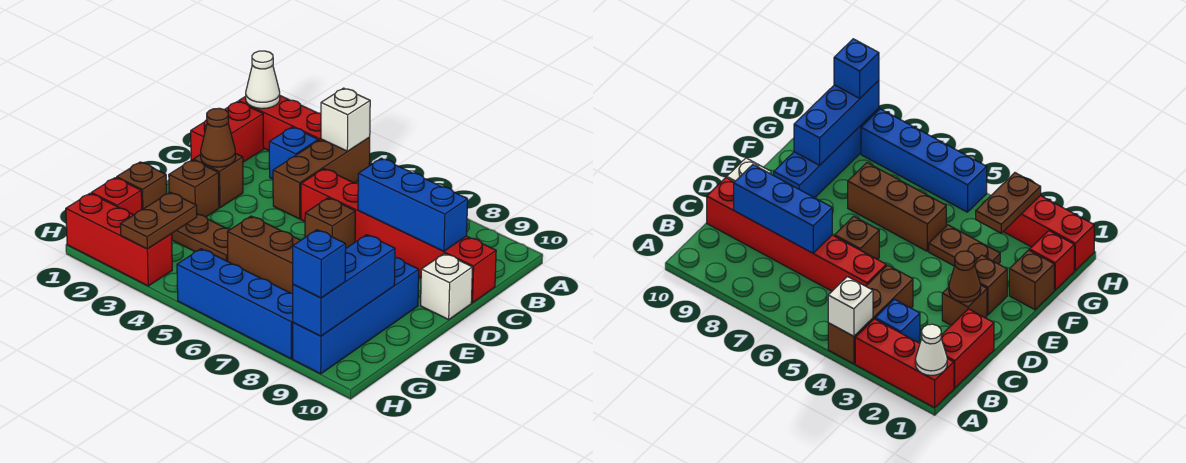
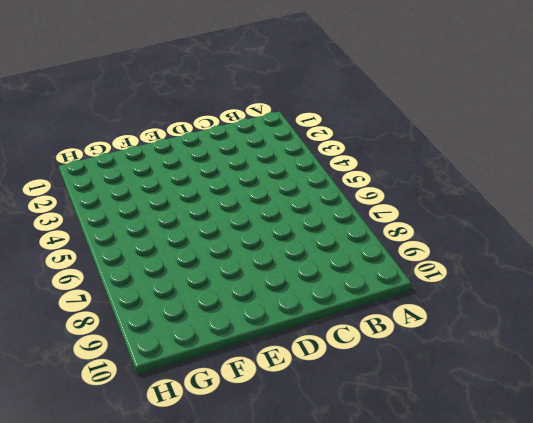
none -> red 1x3 brick [239,96,321,150]
none -> brown 1x3 brick [273,137,370,219]
none -> red 1x2 brick [191,102,264,162]

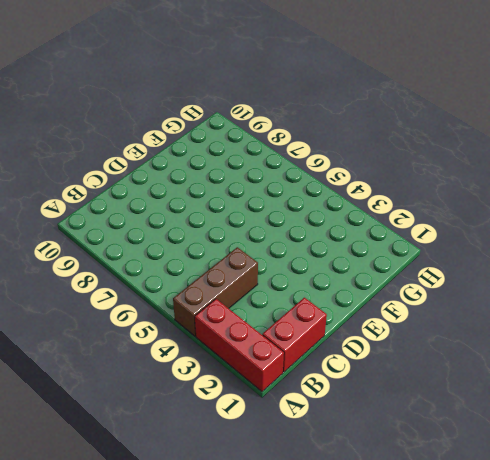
none -> blue 1x1 brick [269,127,318,179]
none -> red 1x6 brick [301,169,496,303]
none -> brown 1x1 brick [193,154,243,208]

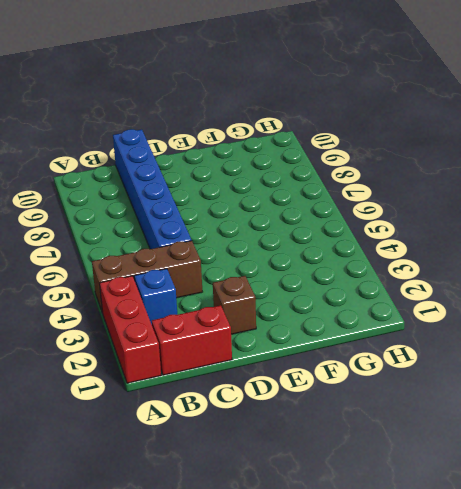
blue 1x6 brick [113,129,192,249] -> red 1x6 brick [301,169,496,303]
none -> brown 1x1 brick [305,198,355,248]
none -> white 1x1 brick [421,253,472,320]
none -> brown 1x1 brick [169,160,219,217]

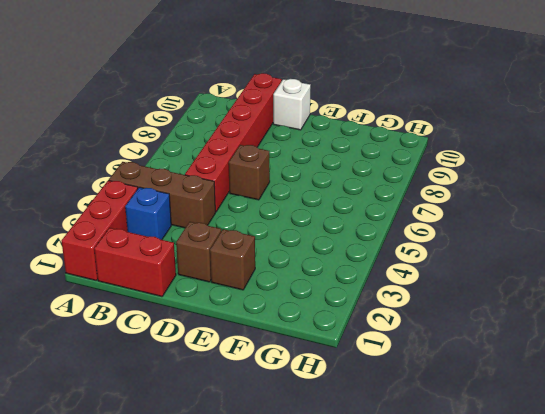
none -> blue 1x4 brick [293,257,419,374]
none -> brown 1x1 brick [117,162,167,210]
none -> brown 1x2 plate [172,214,230,261]

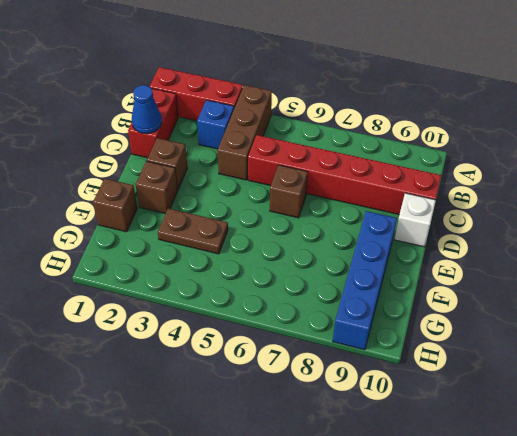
blue 1x1 cone [132,85,162,134] -> none
none -> brown 1x3 brick [227,216,301,294]
none -> red 1x1 brick [91,178,142,215]
none -> red 1x3 brick [66,193,172,286]

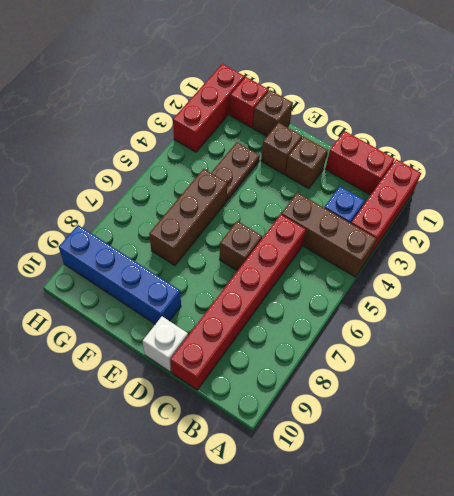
none -> blue 1x4 brick [177,249,293,359]
none -> white 1x1 cone [246,51,280,109]
none -> white 1x1 brick [321,88,370,151]

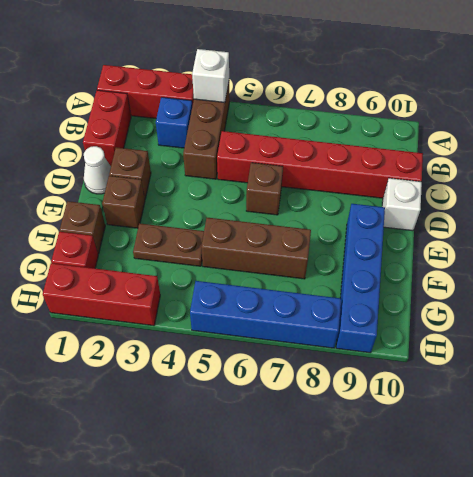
white 1x1 cone [84,146,111,194] -> white 1x1 cone moved to [246,51,280,109]
none -> blue 1x3 brick [358,158,468,251]
none -> brown 1x1 cone [201,108,236,167]
none -> blue 1x3 brick [293,235,395,336]

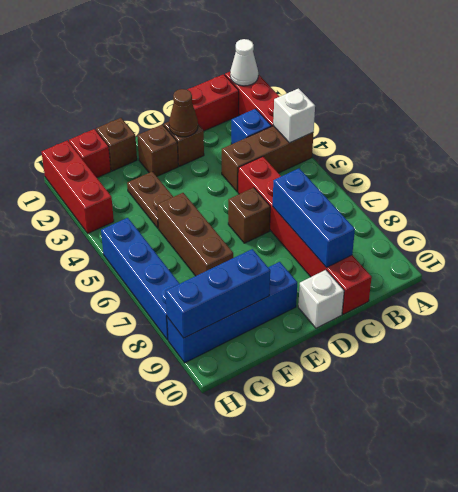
none -> brown 1x2 plate [120,192,197,249]
none -> blue 1x1 brick [293,230,346,298]

